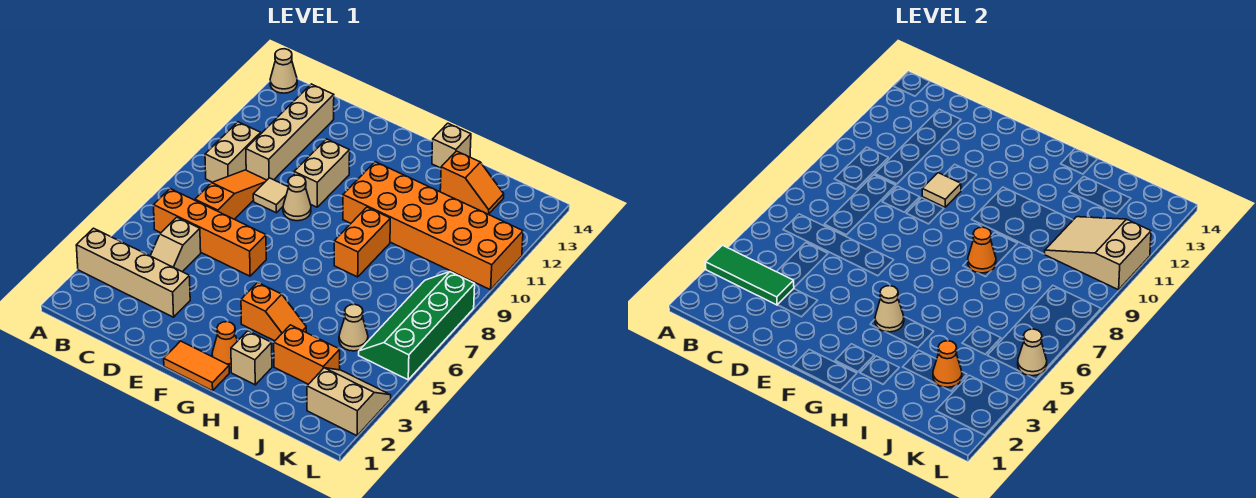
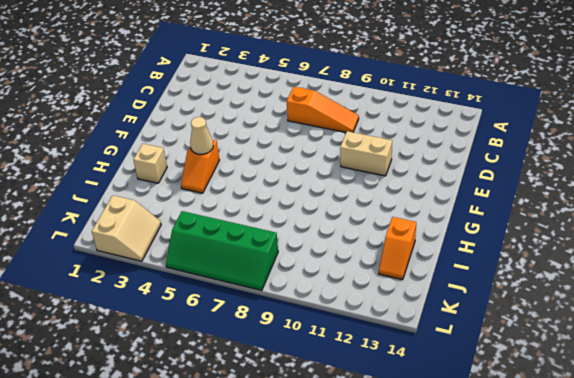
green 2x4 slope [166,211,278,290] -> green 2x4 slope turned to [359,272,475,380]
none -> tan 1x4 brick [76,228,190,317]
none -> tan 1x1 cone [270,49,297,93]
none -> orange 1x4 brick [154,189,266,276]

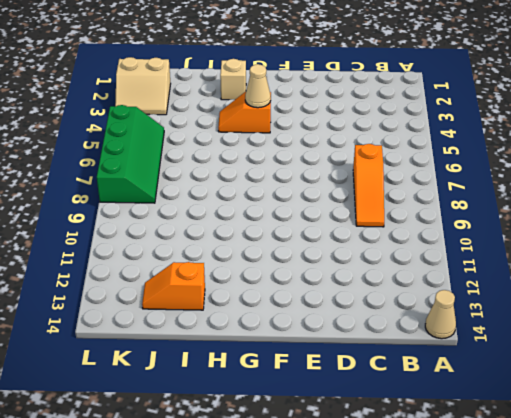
none -> tan 1x4 brick [76,228,190,317]
none -> orange 1x4 brick [154,189,266,276]
none -> tan 1x2 brick [205,122,261,182]

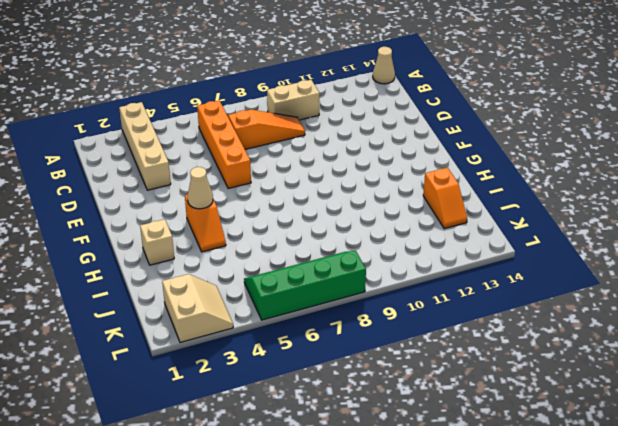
none -> tan 1x2 slope [150,217,201,272]
none -> tan 1x4 brick [246,84,334,180]
none -> tan 1x1 tile [253,178,289,213]

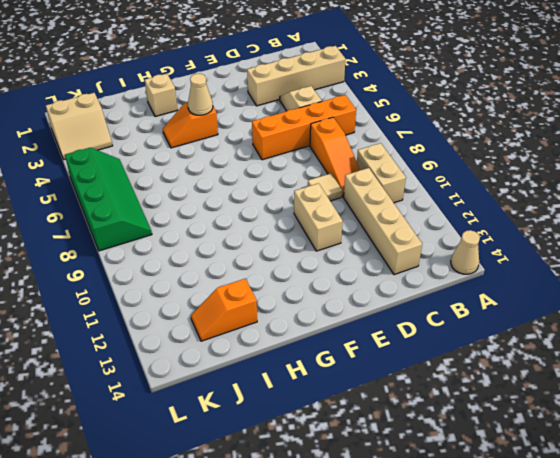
none -> tan 1x1 cone [283,175,311,221]
none -> orange 1x2 tile [164,341,229,391]
none -> orange 1x1 cone [212,322,237,368]

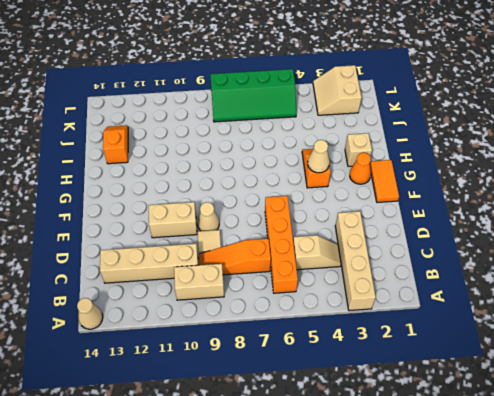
none -> orange 2x6 brick [343,162,523,290]
none -> orange 1x2 brick [334,207,390,277]
none -> tan 1x1 brick [432,123,471,168]

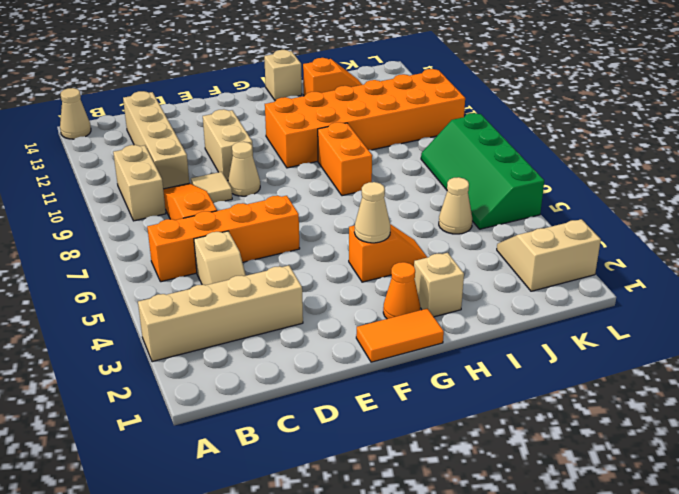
none -> orange 1x2 brick [274,325,340,384]
none -> green 1x3 tile [705,245,794,305]
none -> tan 1x1 tile [922,173,961,207]

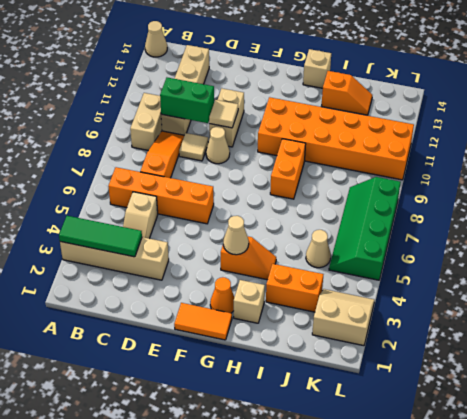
green 1x2 brick [160,78,214,123] -> none
none -> orange 1x1 cone [968,227,996,273]
none -> orange 1x1 cone [933,341,962,387]
none -> tan 2x3 slope [1045,217,1151,290]

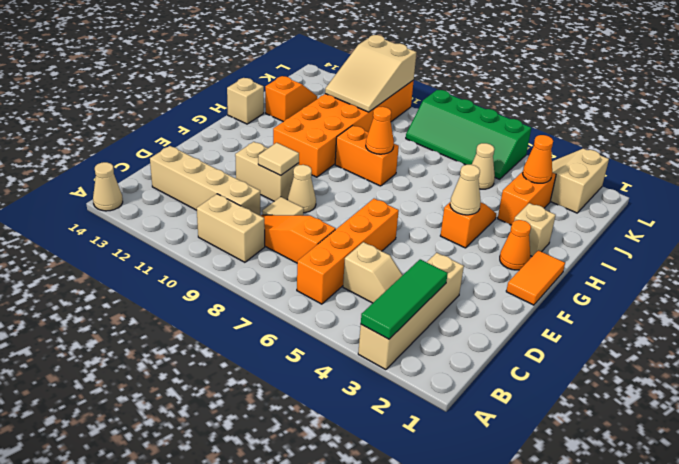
none -> tan 1x1 cone [1018,329,1047,376]

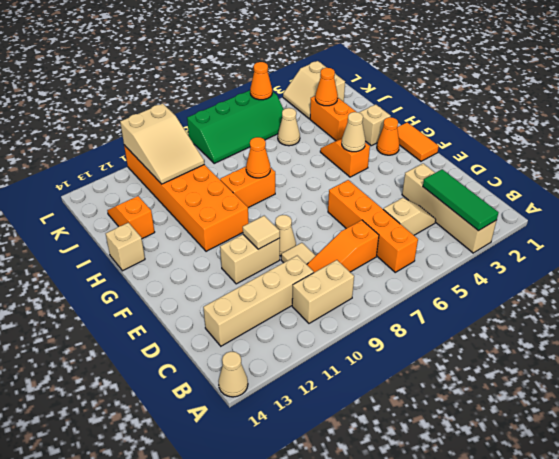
orange 1x1 cone [250,62,272,100] -> tan 1x1 cone [1018,329,1047,376]

